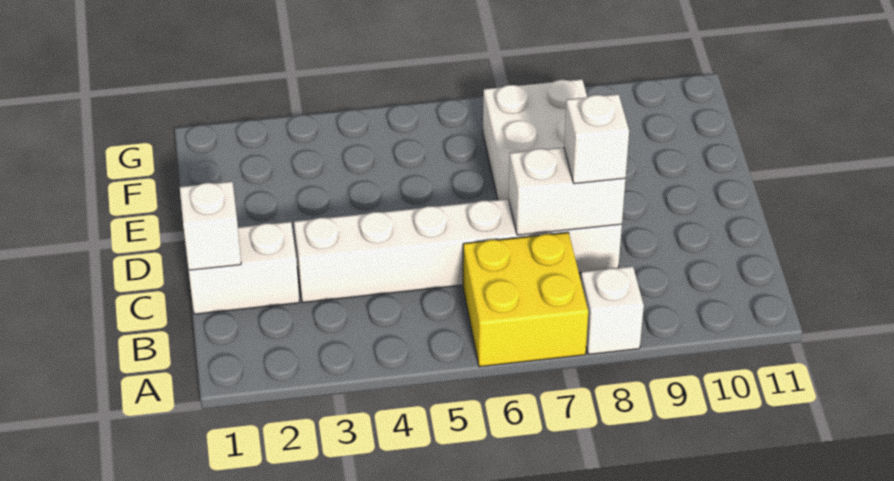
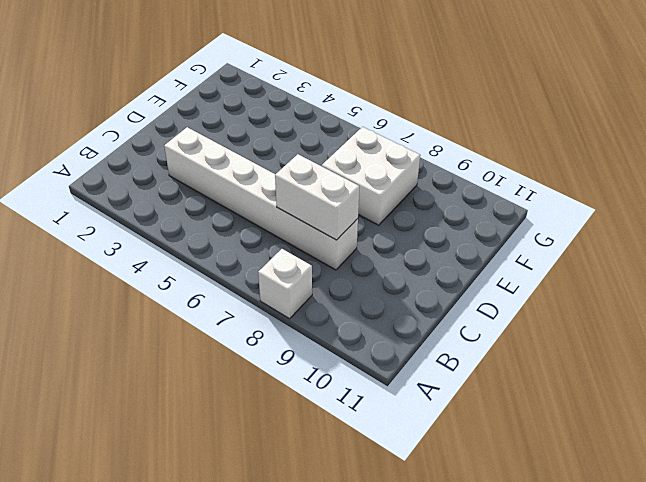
none -> yellow 2x2 brick [463,232,588,367]
none -> white 1x2 brick [189,222,299,314]

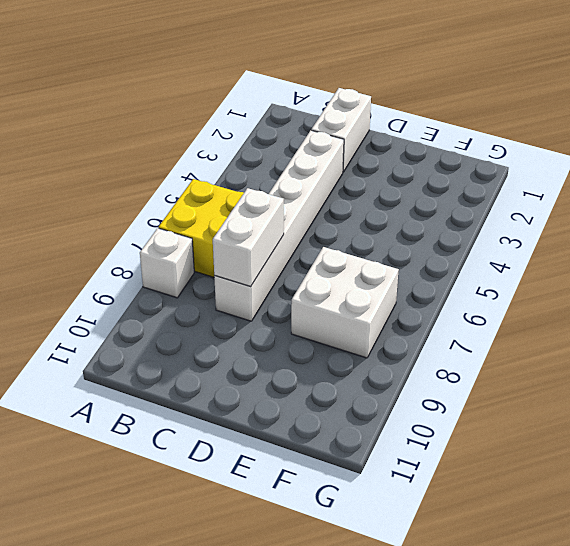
none -> white 1x1 brick [180,181,241,270]
none -> white 1x1 brick [564,94,629,184]

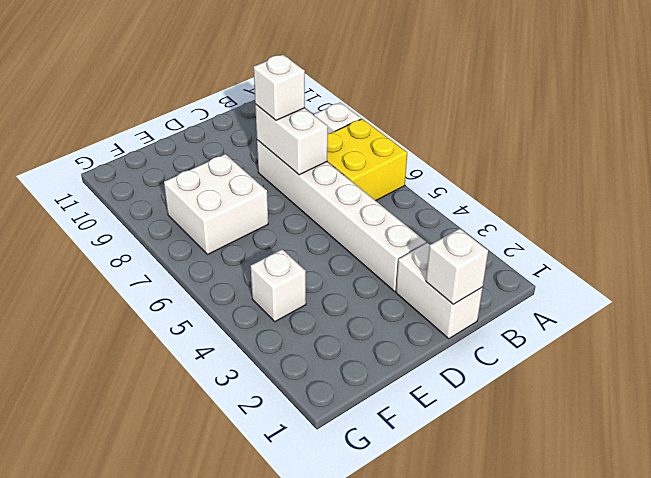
white 1x1 brick [251,249,306,322] -> none

